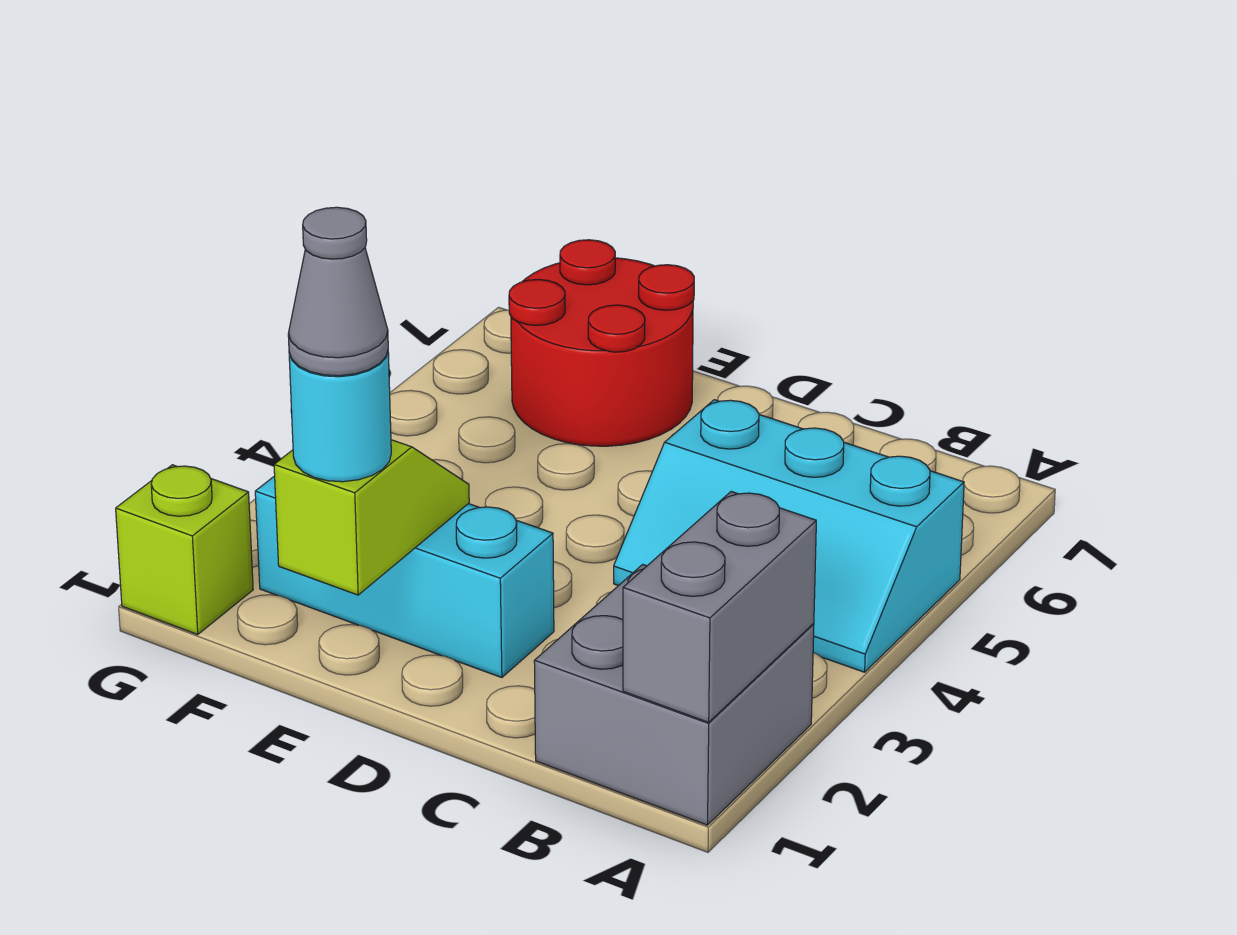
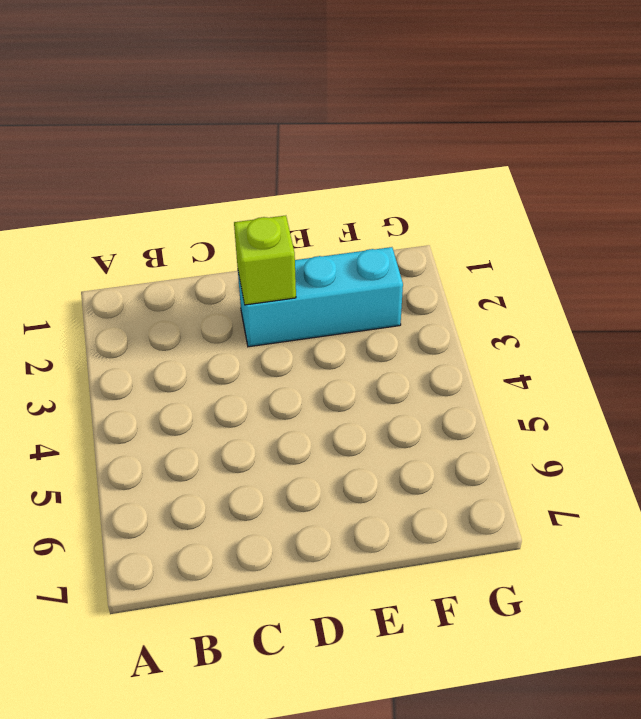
lime 1x1 brick [234,216,296,305] -> lime 1x1 brick moved to [116,465,253,634]
none -> grey 2x2 brick [534,564,814,825]
none -> cyan 2x3 slope [614,400,964,672]

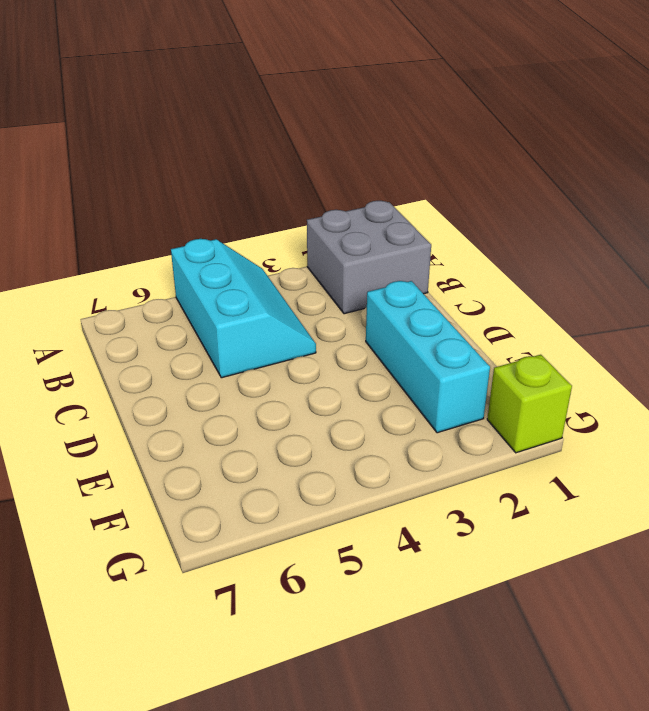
none -> red 2x2 round brick [509,240,694,446]
none -> grey 1x2 brick [623,492,816,722]

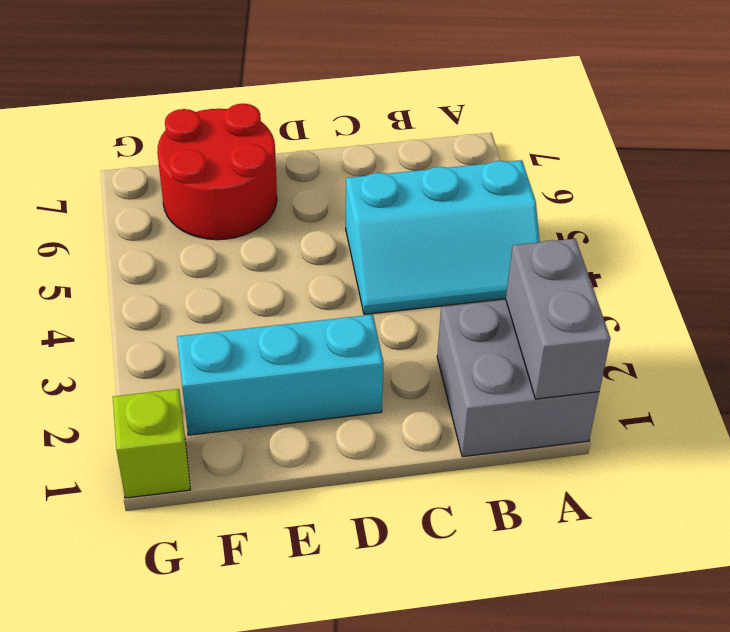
none -> lime 1x2 slope [274,440,469,595]
none -> cyan 1x1 round brick [289,352,391,482]

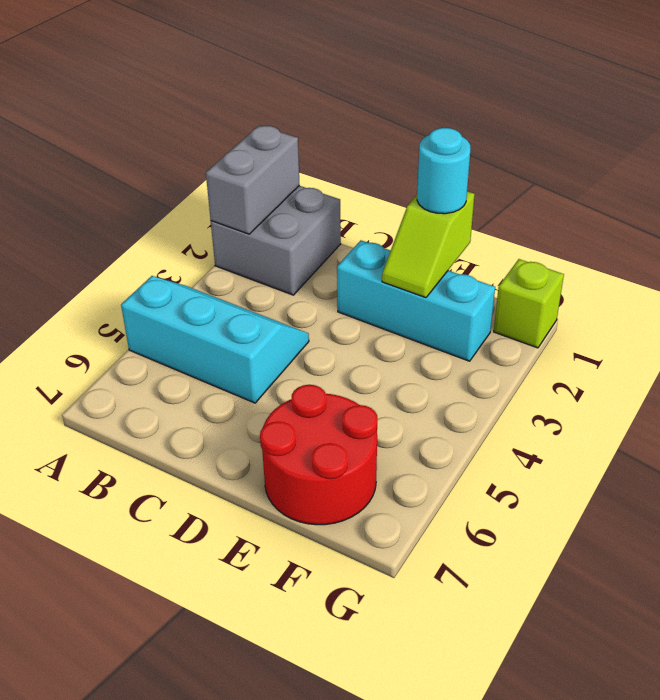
none -> grey 1x1 cone [288,207,388,376]

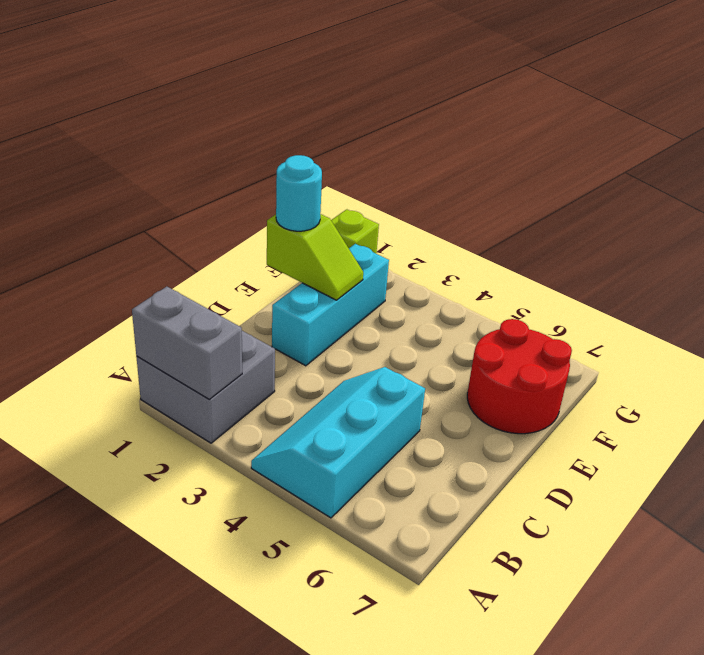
none -> grey 1x1 cone [288,207,388,376]

